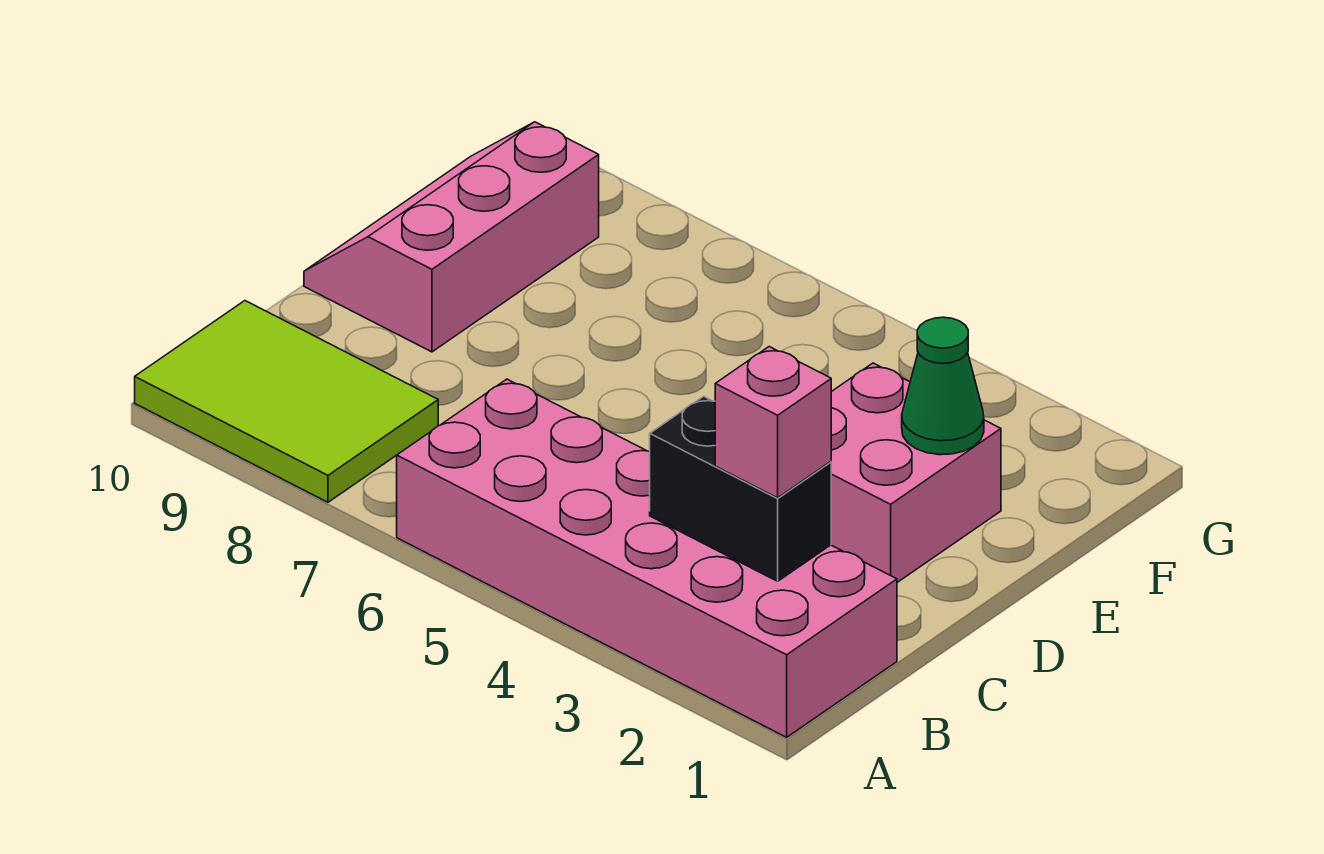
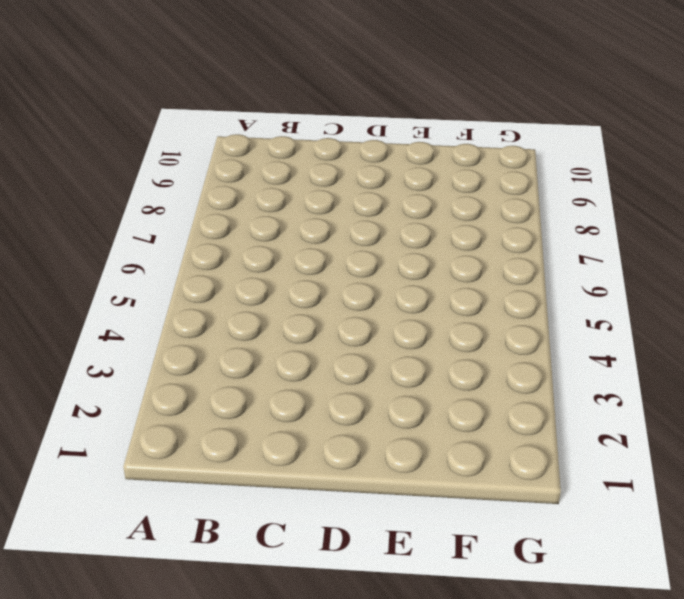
none -> pink 2x6 brick [397,379,897,737]
none -> lime 2x3 tile [135,301,438,502]

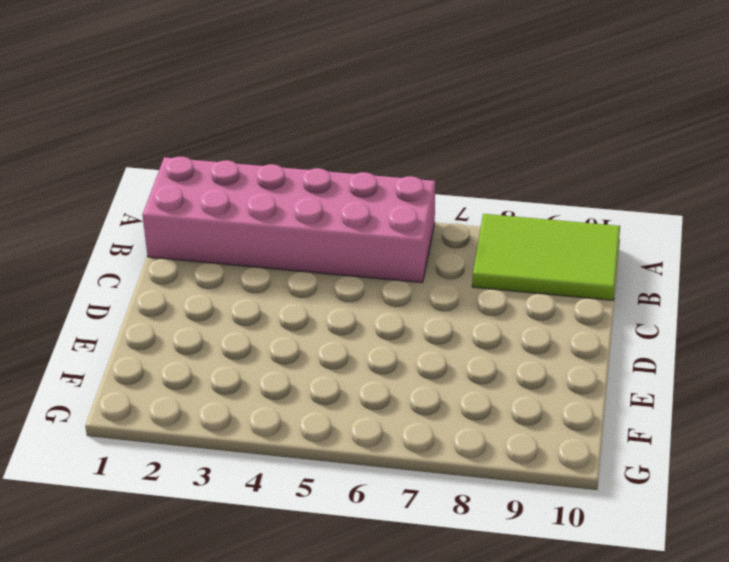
none -> pink 2x2 brick [831,363,1001,582]
none -> pink 2x3 slope [304,122,599,352]

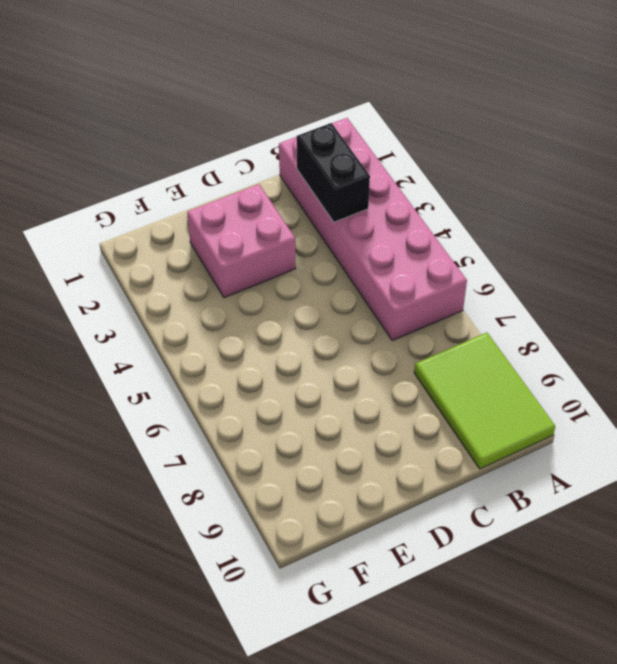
none -> pink 2x3 slope [304,122,599,352]
none -> green 1x1 cone [902,317,984,455]

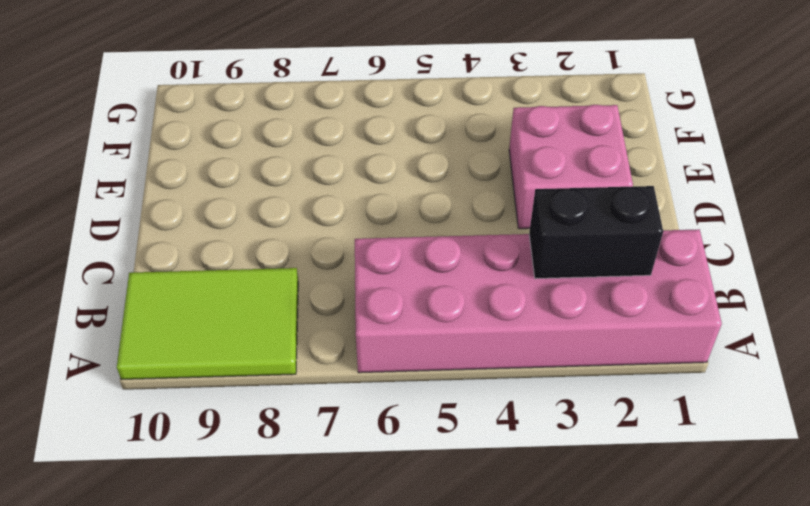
none -> pink 2x3 slope [304,122,599,352]
none -> green 1x1 cone [902,317,984,455]

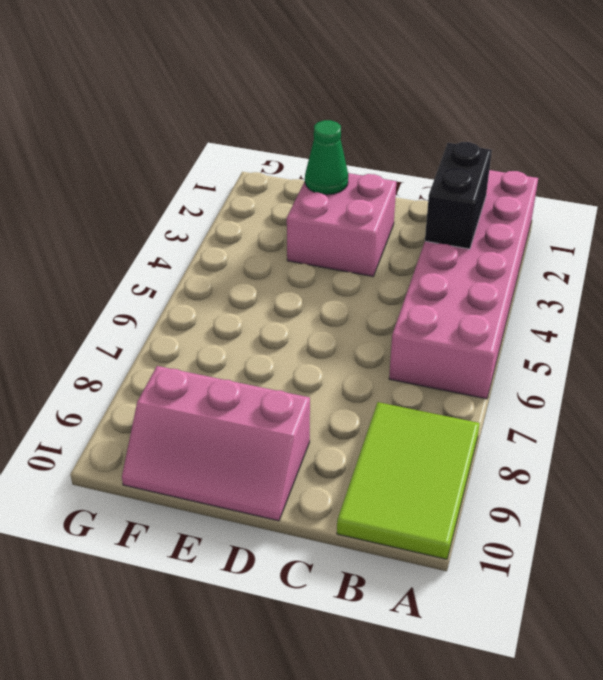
none -> pink 1x1 brick [715,347,831,498]

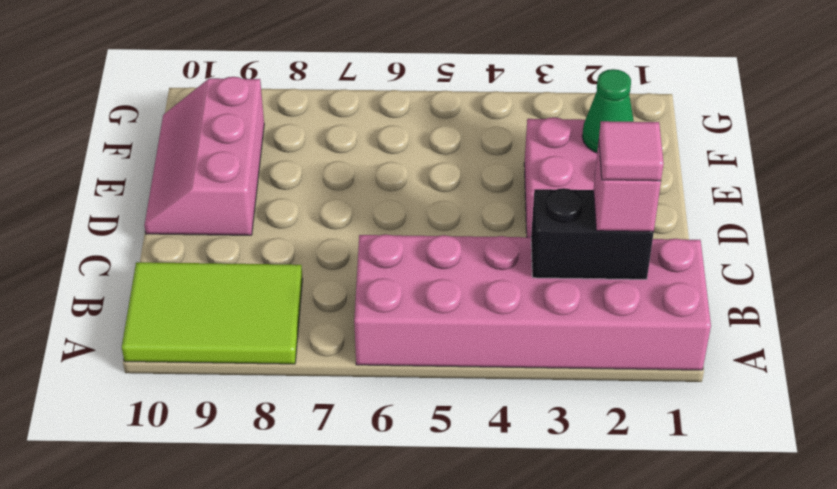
pink 1x1 tile [599,121,664,181] -> none

